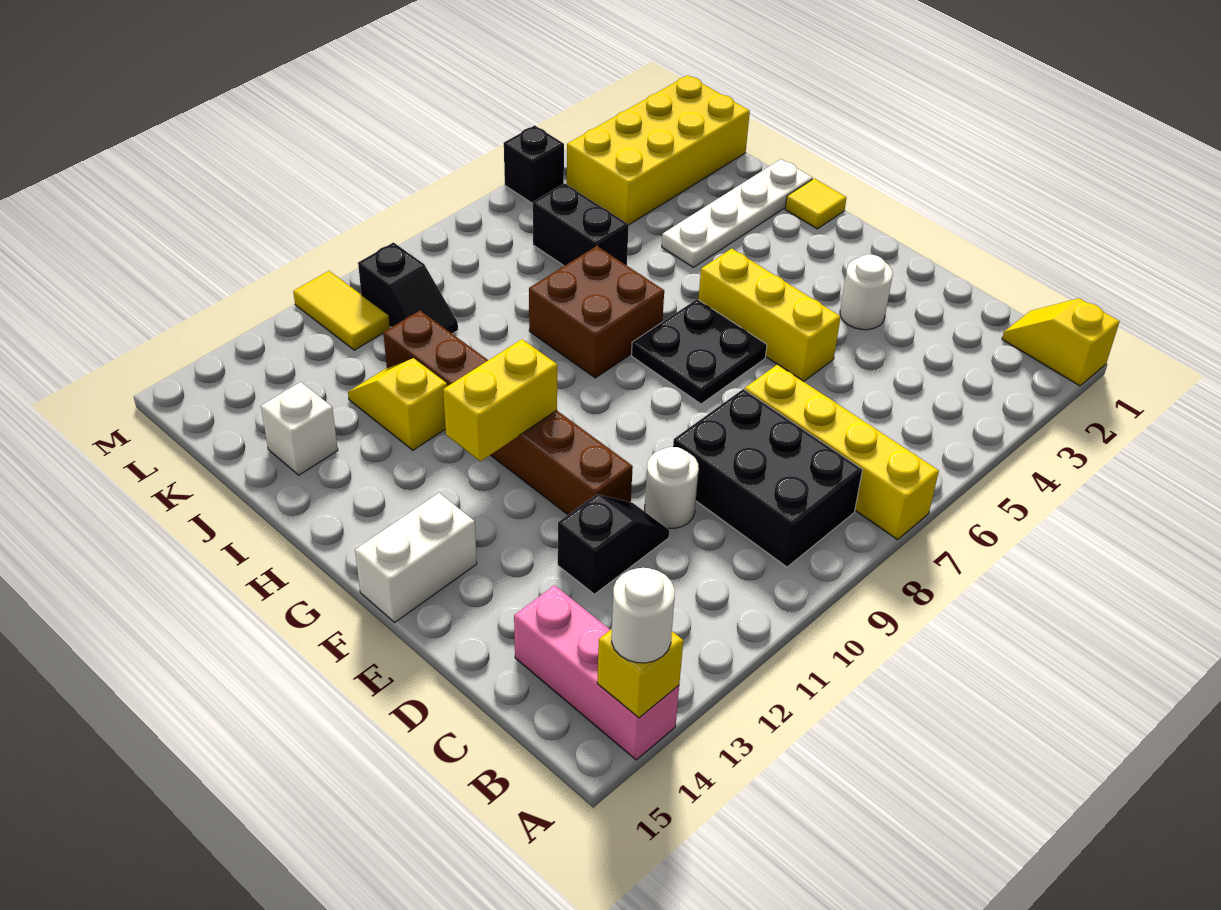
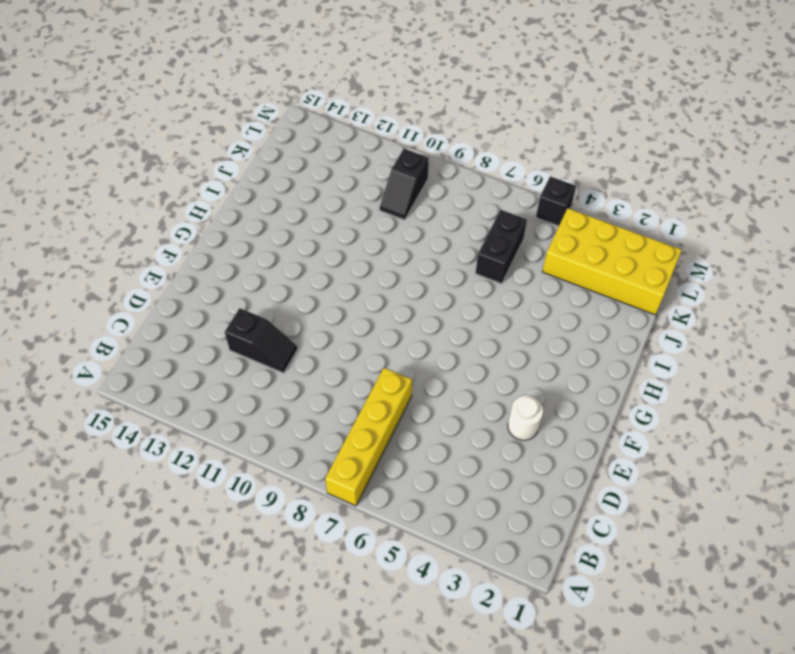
none -> yellow 1x2 slope [1002,298,1120,386]
none -> pink 1x3 brick [514,585,679,760]
none -> black 2x3 brick [673,389,862,567]

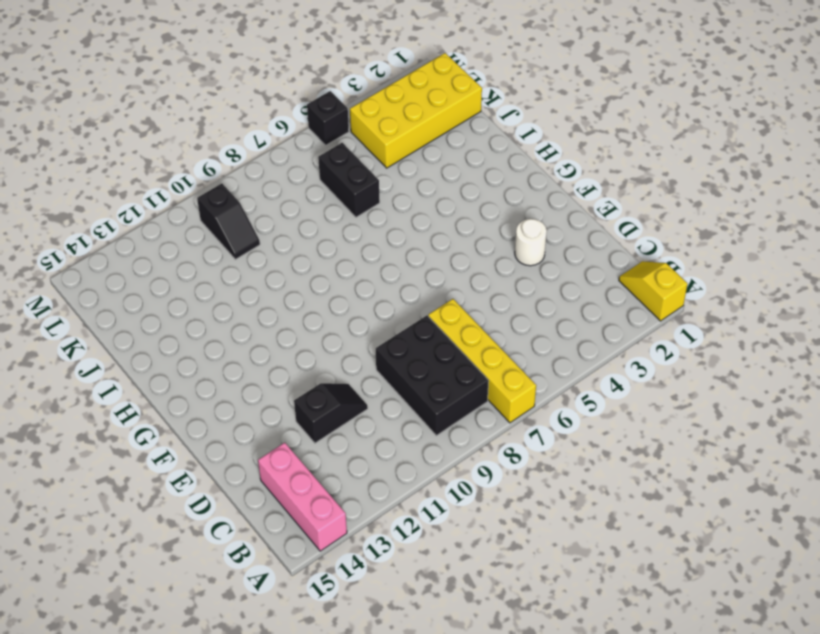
none -> white 1x1 round brick [645,447,699,528]
none -> yellow 1x3 brick [698,249,840,381]
none -> brown 1x6 brick [383,311,633,515]

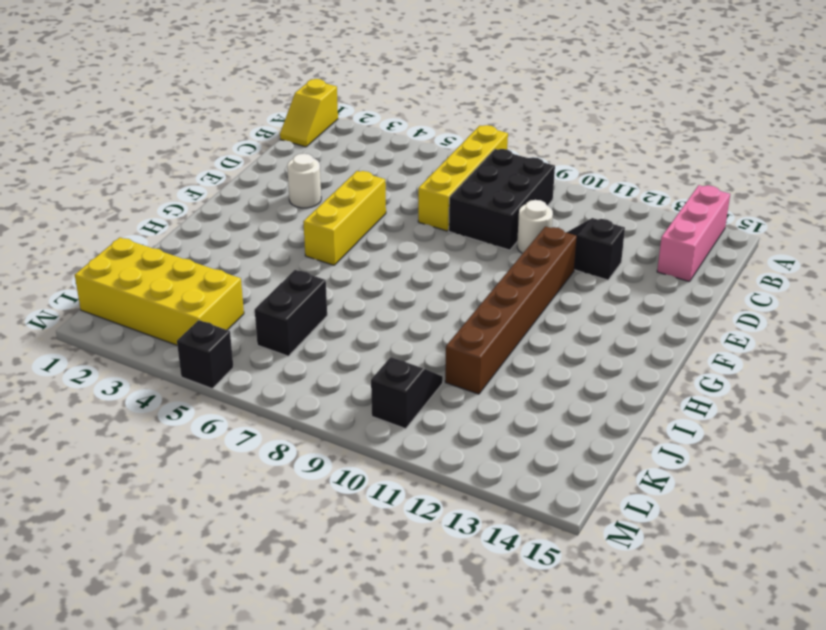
none -> black 2x2 plate [631,299,767,404]
none -> white 1x2 brick [355,493,477,622]
none -> yellow 1x1 tile [785,178,847,229]

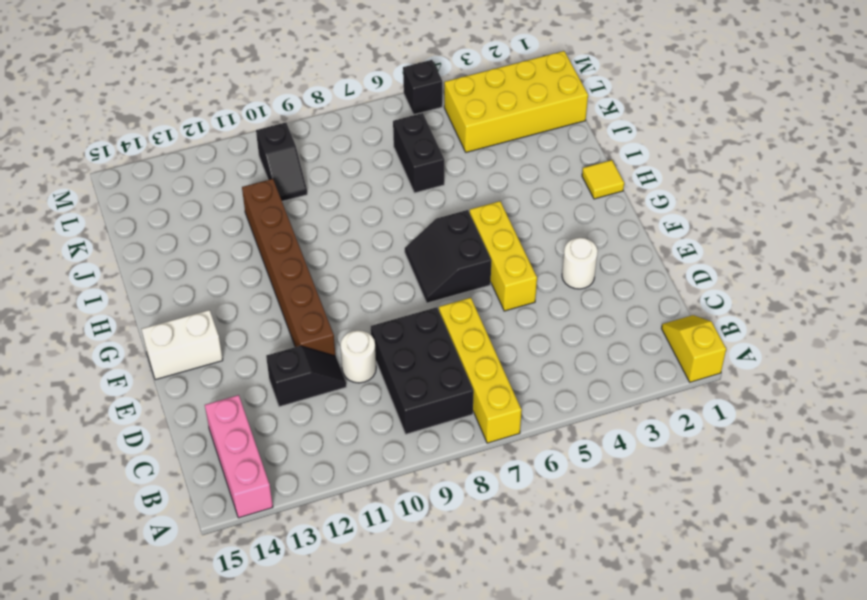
black 2x2 slope [405,210,491,303] -> black 2x2 plate [631,299,767,404]
none -> brown 2x2 brick [529,246,664,378]
none -> white 1x4 plate [662,159,812,267]
none -> yellow 1x2 slope [348,358,447,450]

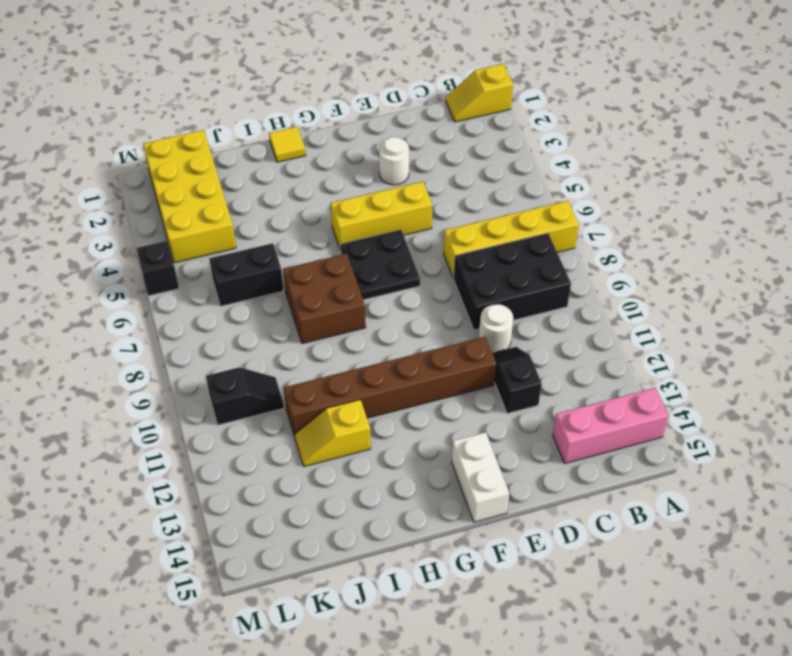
none -> white 1x4 plate [662,159,812,267]
none -> white 1x1 brick [261,382,338,475]
none -> yellow 1x2 tile [293,271,390,350]

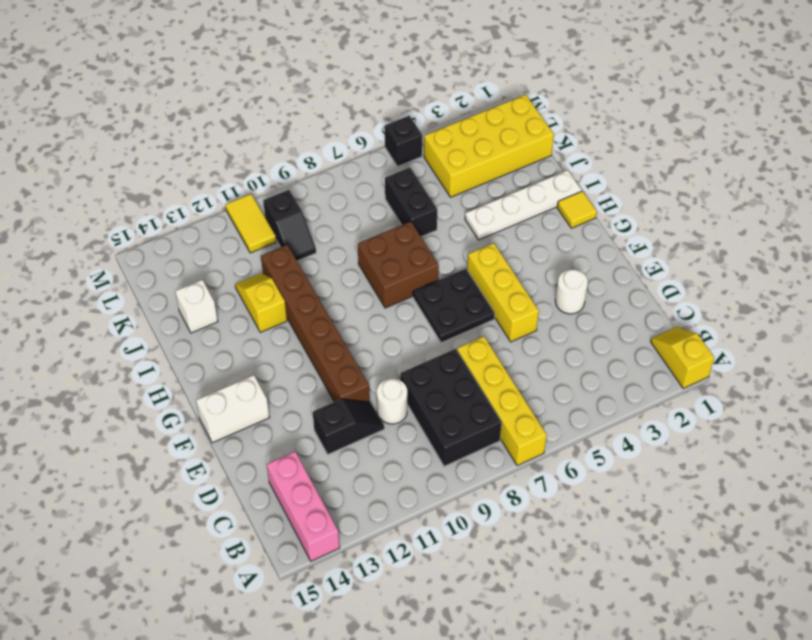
none -> yellow 1x1 brick [597,629,683,718]
none -> yellow 1x2 brick [443,339,557,461]
none -> white 1x1 round brick [612,568,675,663]

